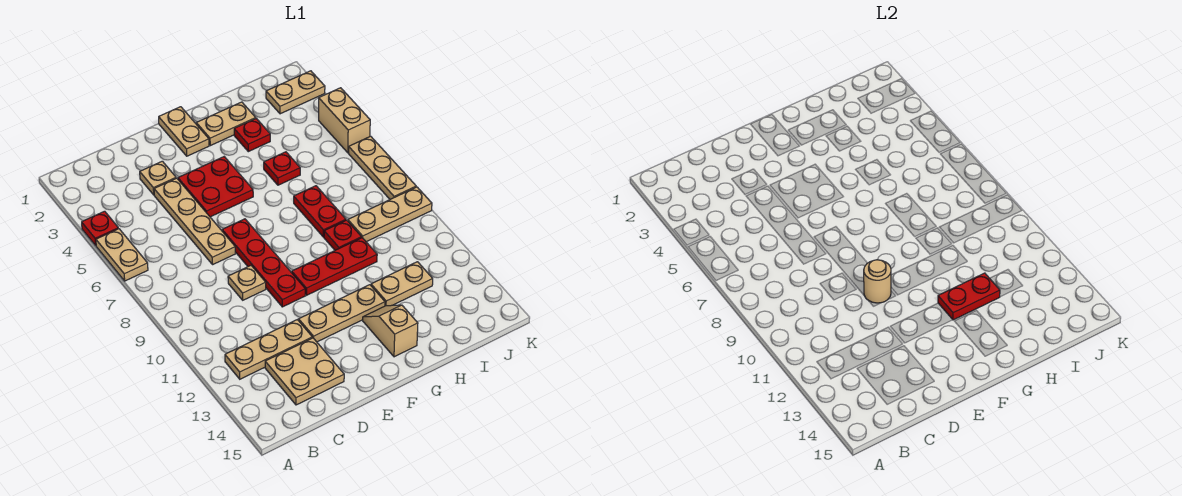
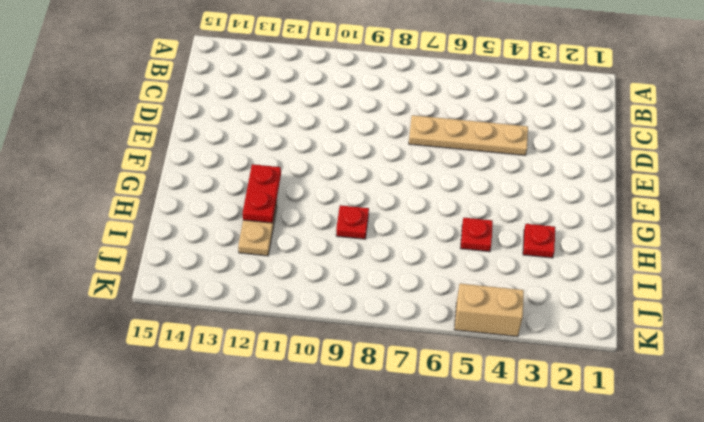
none -> red 1x1 plate [82,211,118,245]
none -> tan 1x2 plate [96,229,148,281]
none -> tan 1x3 plate [225,320,312,379]

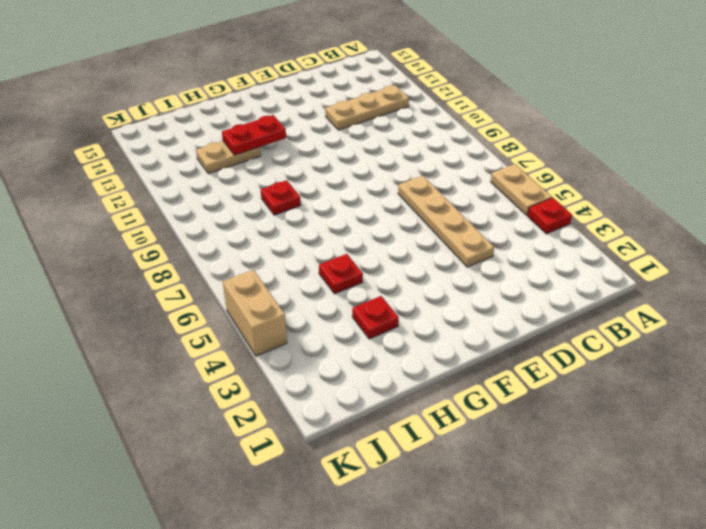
none -> tan 2x2 plate [265,338,344,405]
none -> tan 1x1 plate [140,161,176,195]
none -> tan 1x1 plate [228,266,266,300]

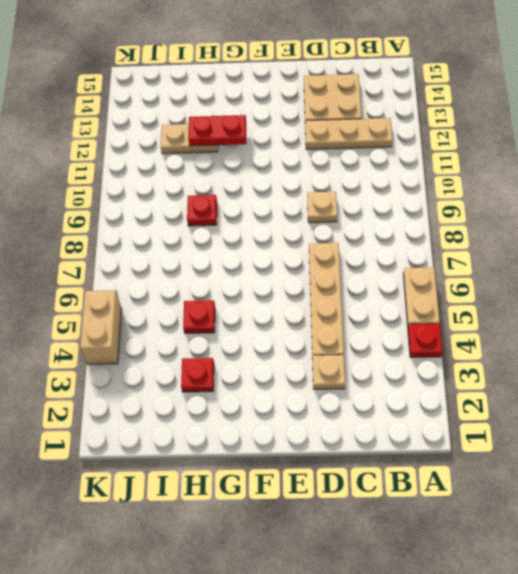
none -> red 2x2 plate [178,157,253,217]
none -> red 1x4 plate [222,219,305,307]
none -> tan 1x3 plate [299,285,385,342]

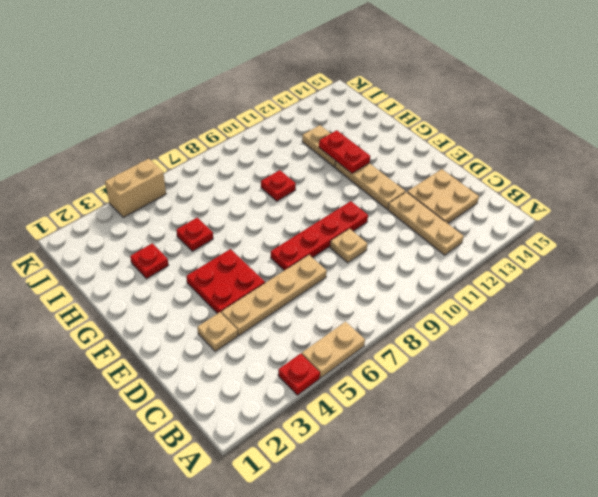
none -> tan 1x2 plate [159,107,209,156]
none -> red 1x3 plate [292,238,377,295]
none -> tan 1x2 plate [196,102,256,146]

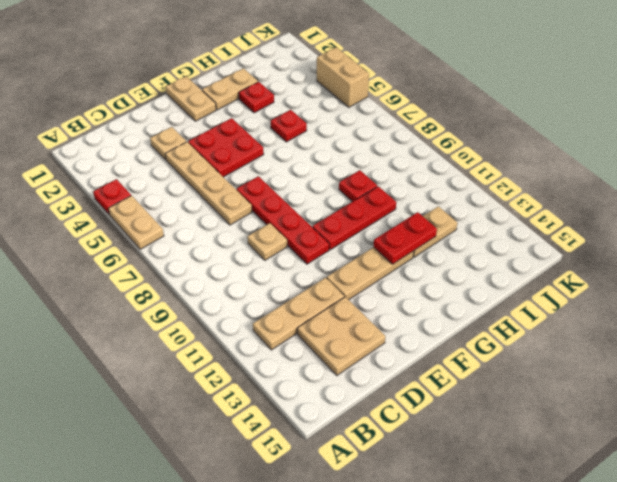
none -> tan 1x2 slope [363,305,418,357]
none -> red 1x2 plate [294,186,346,237]
none -> tan 1x3 plate [348,187,432,242]

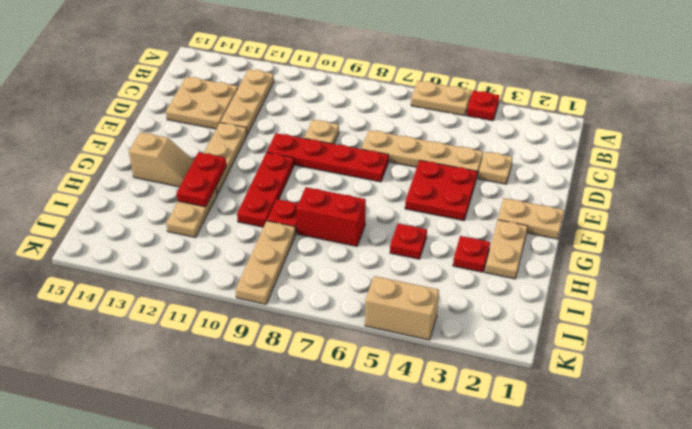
red 1x2 brick [297,187,366,246] -> red 1x2 plate [294,186,346,237]
none -> tan 1x2 plate [266,71,325,114]
none -> tan 1x3 plate [349,136,416,199]
none -> tan 1x1 round brick [864,260,891,303]

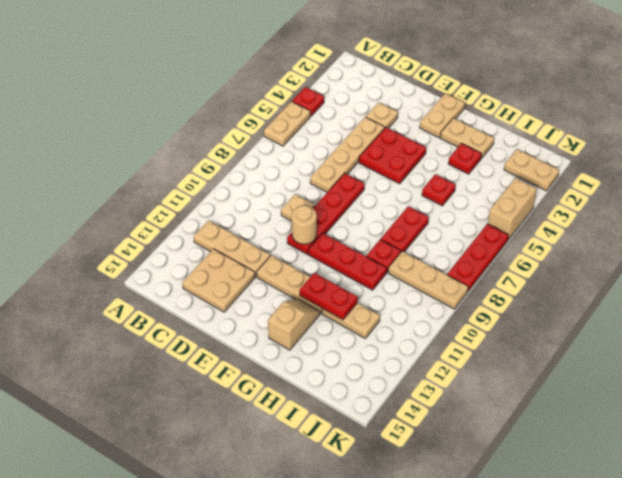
red 1x3 plate [447,224,509,291] -> tan 1x3 plate [349,136,416,199]

